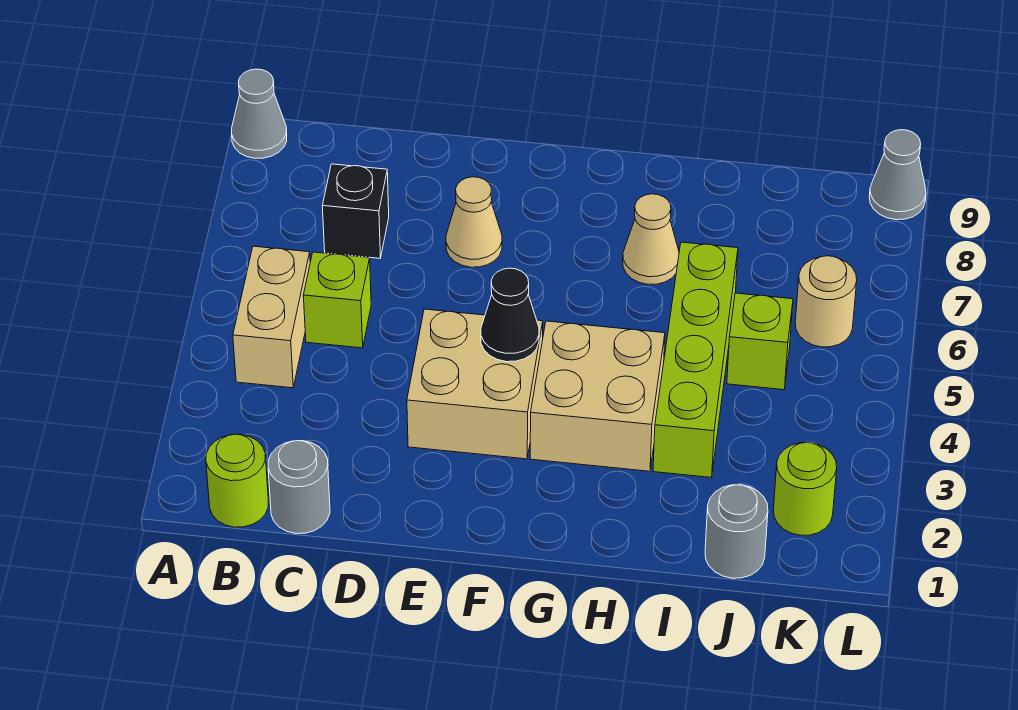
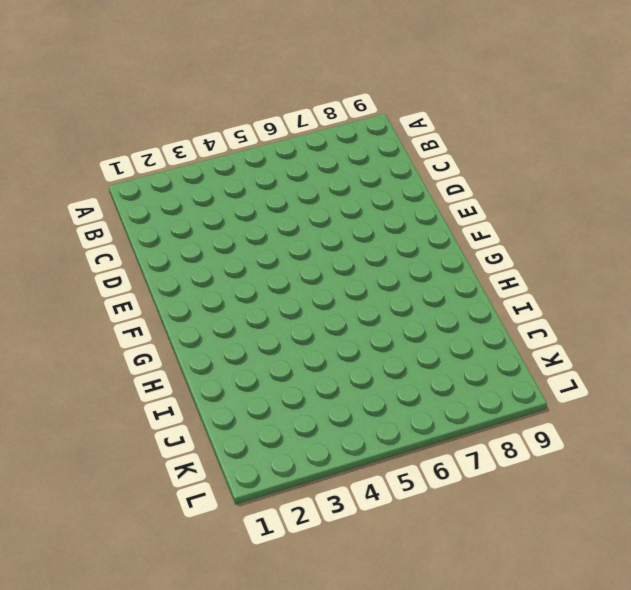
none -> grey 1x1 cone [232,69,287,158]
none -> lime 1x1 round brick [206,434,268,527]
none -> tan 1x2 brick [233,246,310,388]

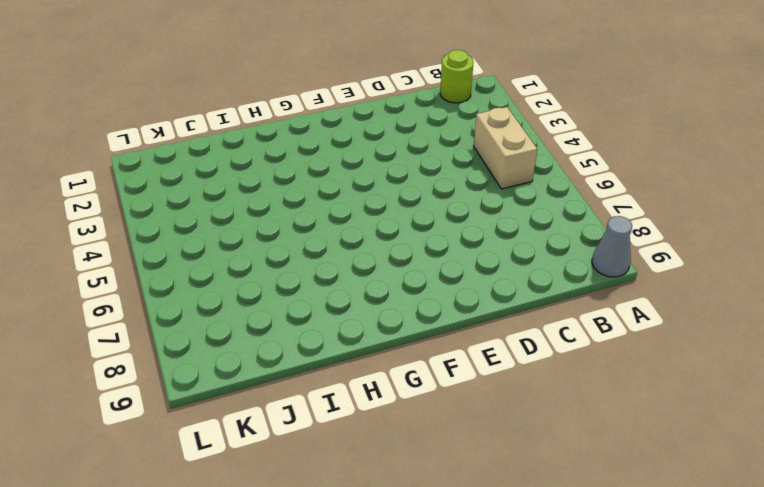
none -> grey 1x1 round brick [268,441,330,534]
none -> lime 1x1 brick [303,252,371,348]
none -> black 1x1 brick [322,164,389,258]

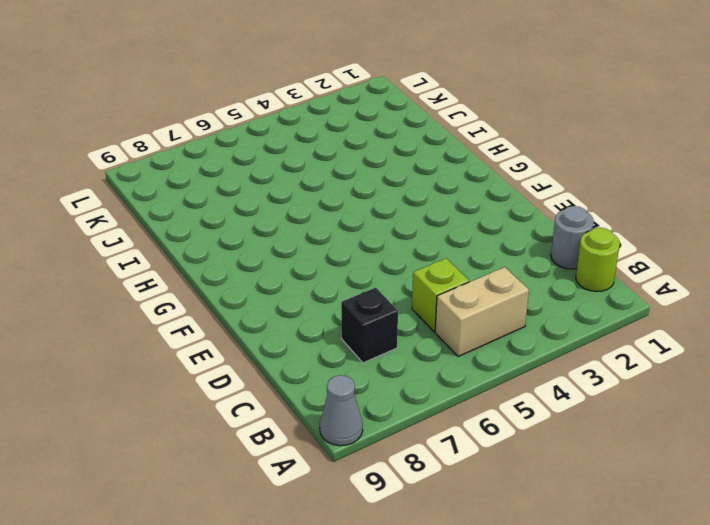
none -> tan 2x2 brick [407,309,543,459]
none -> tan 1x1 cone [446,177,502,267]
none -> tan 2x2 brick [530,321,665,471]

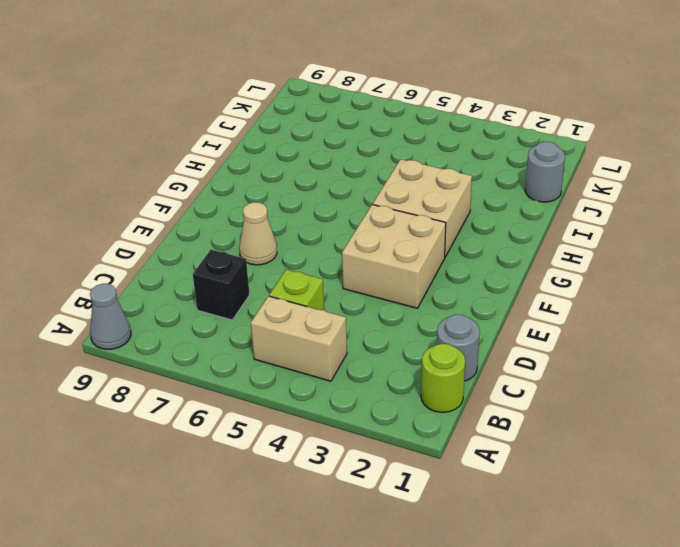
none -> tan 1x1 cone [623,194,679,284]
none -> lime 1x4 brick [653,242,738,477]
none -> lime 1x1 brick [727,293,793,390]

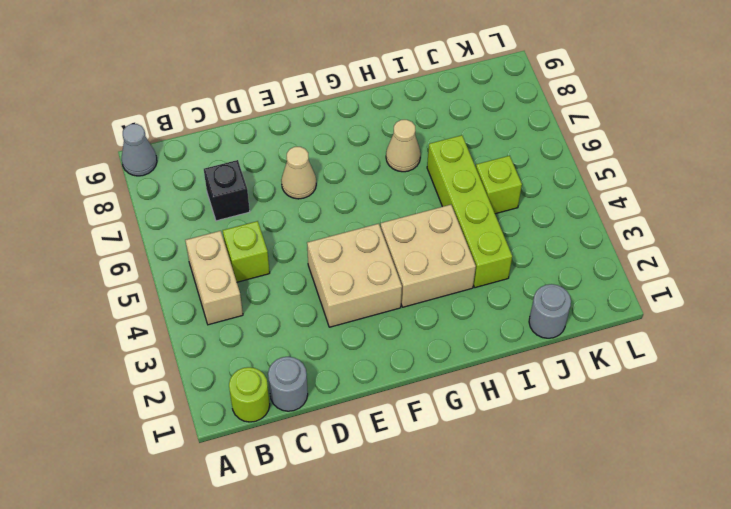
none -> lime 1x1 round brick [773,443,837,535]
none -> tan 1x1 round brick [795,256,857,347]
none -> grey 1x1 cone [869,130,926,220]

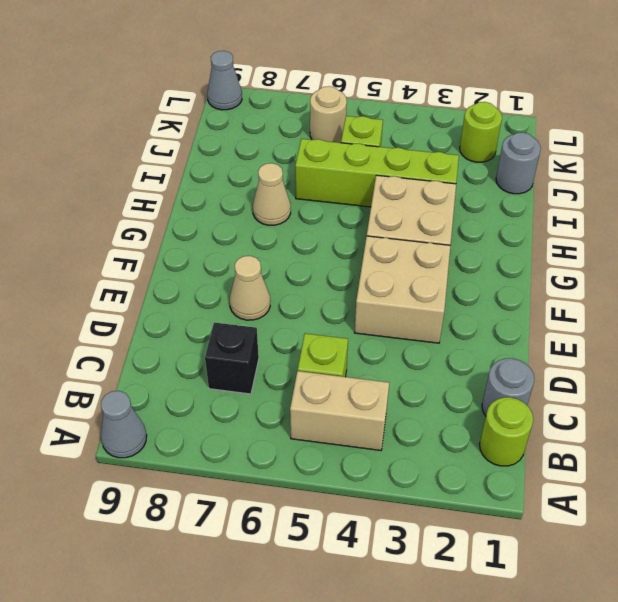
none -> black 1x1 cone [481,268,539,362]

